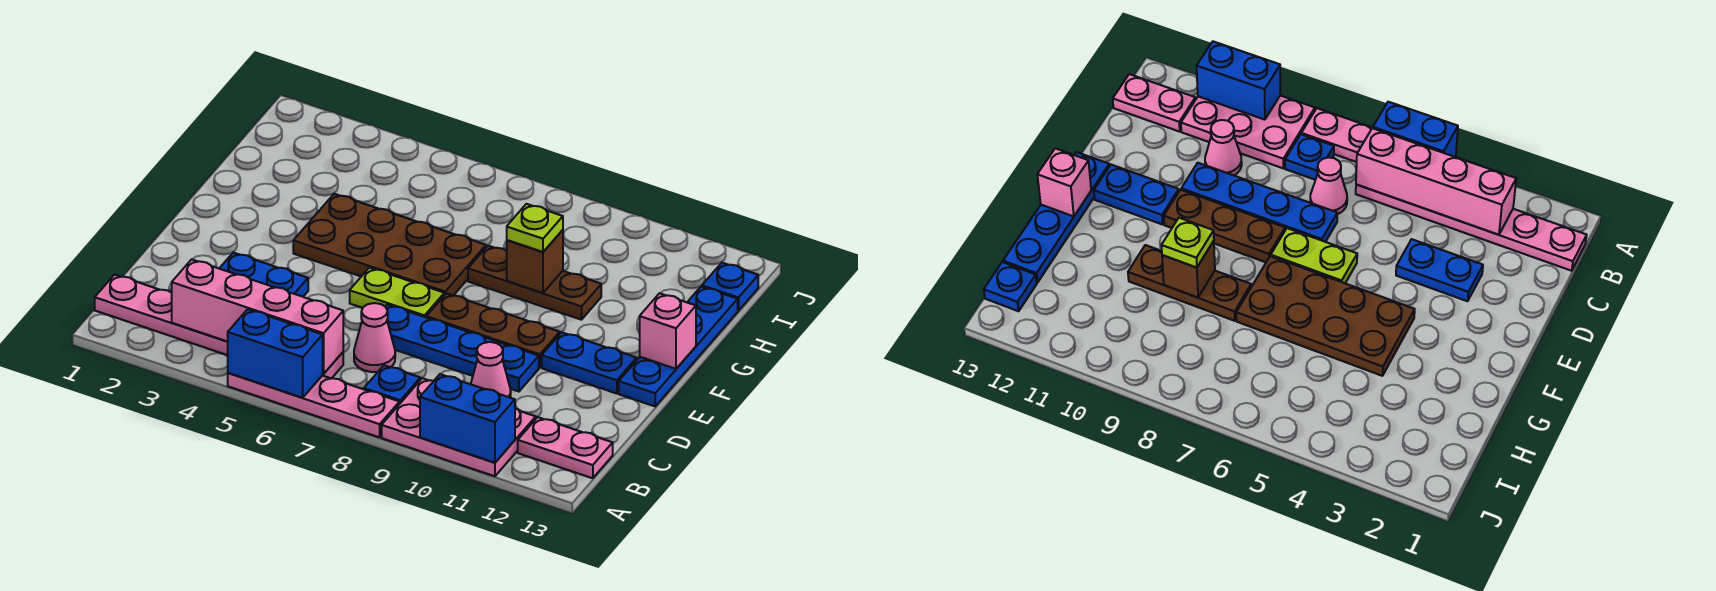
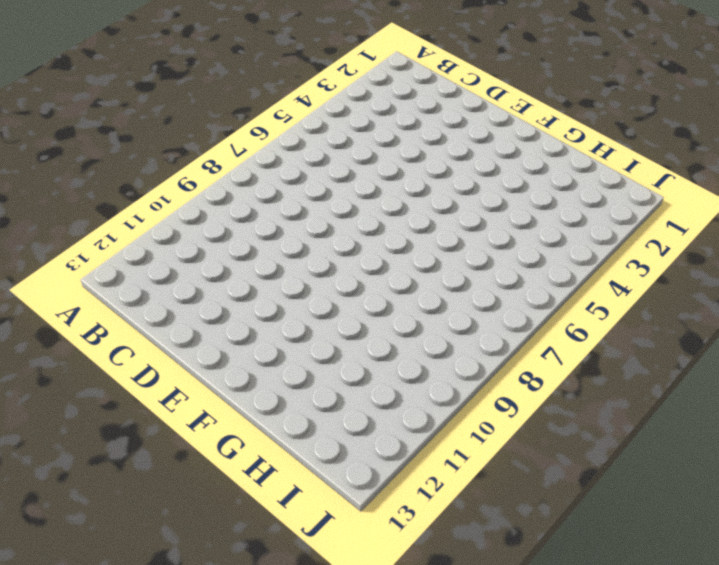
none -> pink 1x4 plate [228,373,400,437]
none -> pink 2x3 plate [382,378,536,476]
none -> pink 1x6 plate [95,275,343,379]

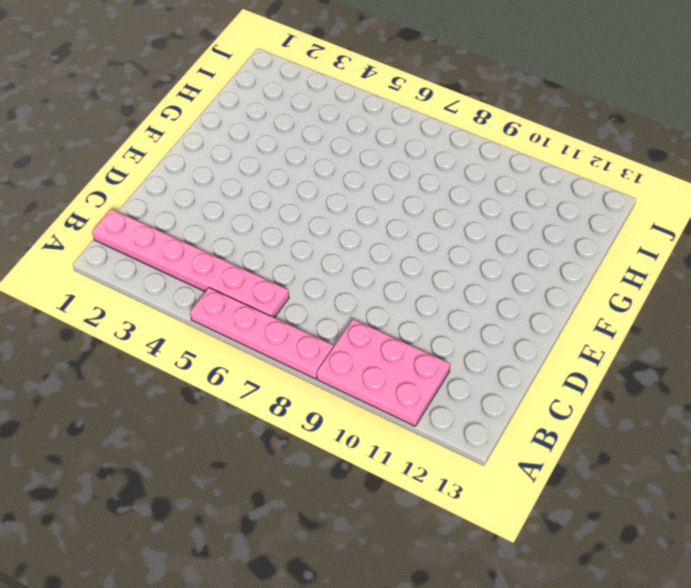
none -> blue 1x1 plate [364,365,420,403]
none -> pink 1x2 plate [518,417,613,478]
none -> pink 1x1 cone [354,303,395,372]

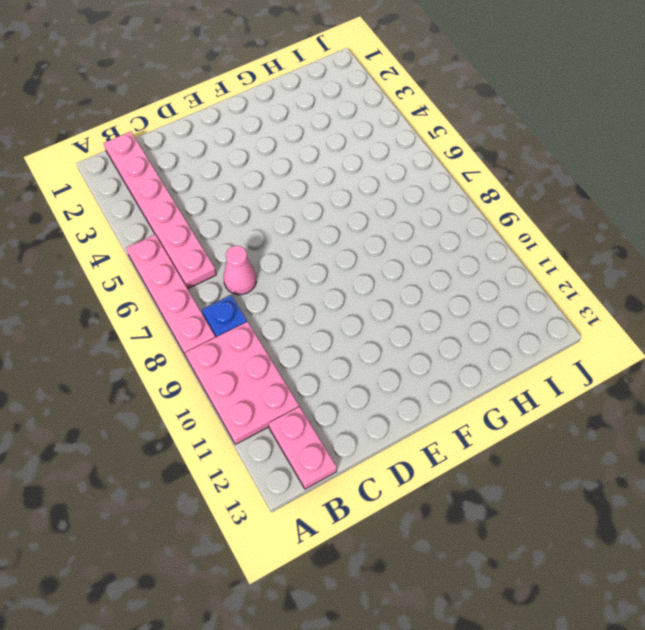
none -> pink 1x1 cone [471,342,511,398]
none -> blue 1x2 plate [219,253,308,297]
none -> blue 1x4 plate [385,305,539,391]

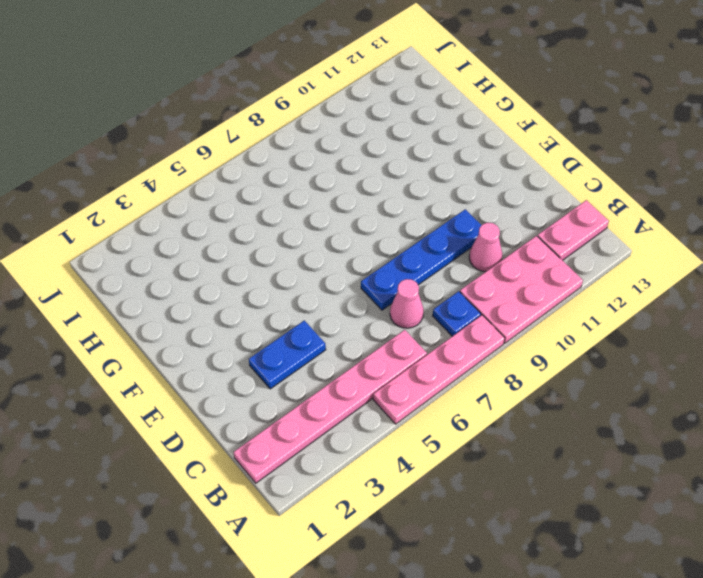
none -> lime 1x2 plate [350,268,444,317]
none -> brown 1x3 plate [426,293,560,368]
none -> blue 1x2 plate [542,332,637,394]

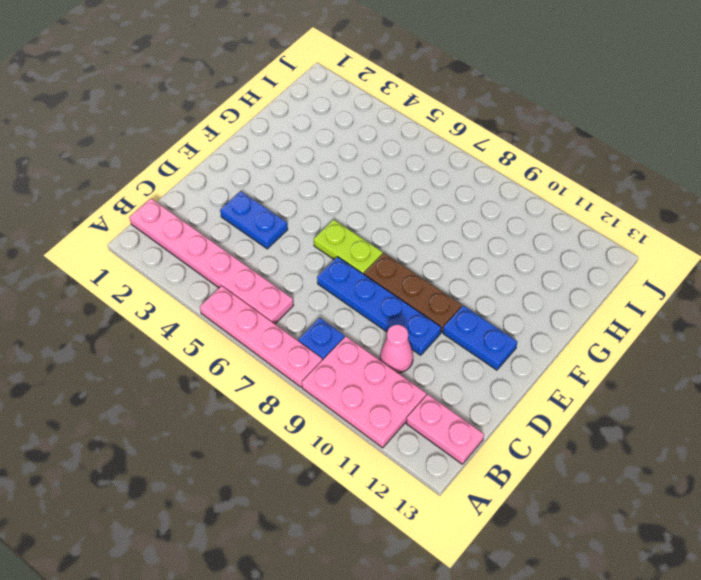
none -> pink 1x1 cone [354,303,395,372]
none -> blue 1x4 plate [619,287,738,406]
none -> brown 2x4 plate [293,194,486,296]

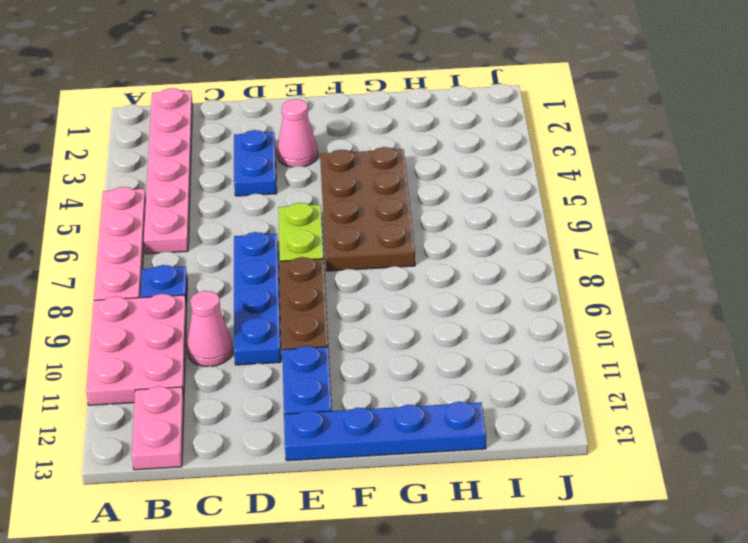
pink 1x1 cone [277,99,318,167] -> pink 1x1 cone moved to [354,303,395,372]
none -> brown 1x3 plate [468,246,601,320]
none -> blue 1x1 plate [702,263,758,311]
none -> blue 1x2 brick [228,309,323,398]

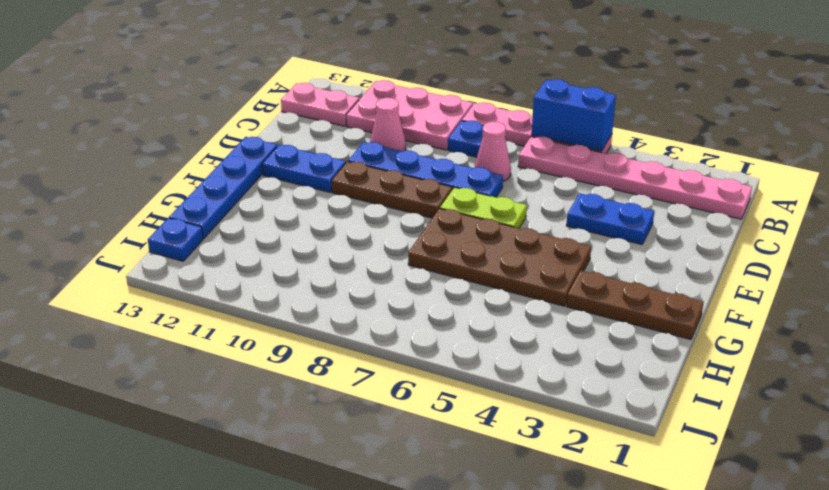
brown 1x3 plate [567,271,704,340] -> brown 1x3 plate moved to [468,246,601,320]
none -> blue 1x2 brick [420,374,515,463]
none -> pink 1x4 brick [172,259,343,374]
none -> pink 1x1 brick [640,293,696,369]

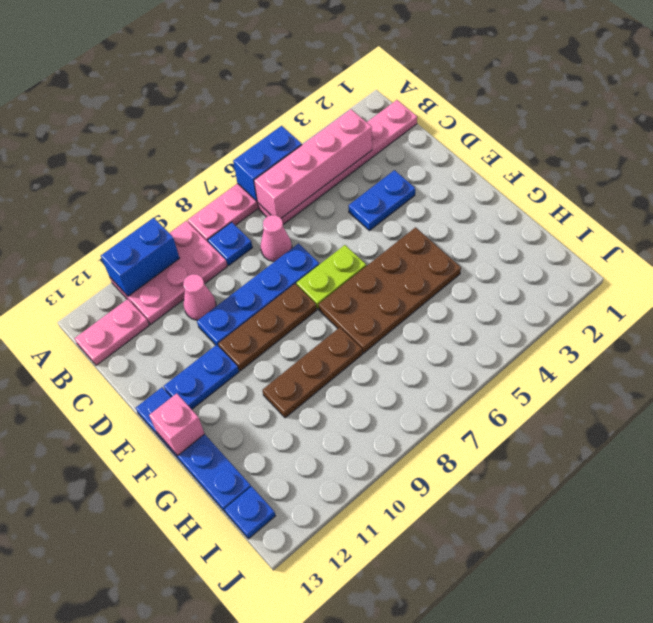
none -> brown 1x1 brick [507,230,563,293]
none -> lime 1x1 plate [507,204,563,252]

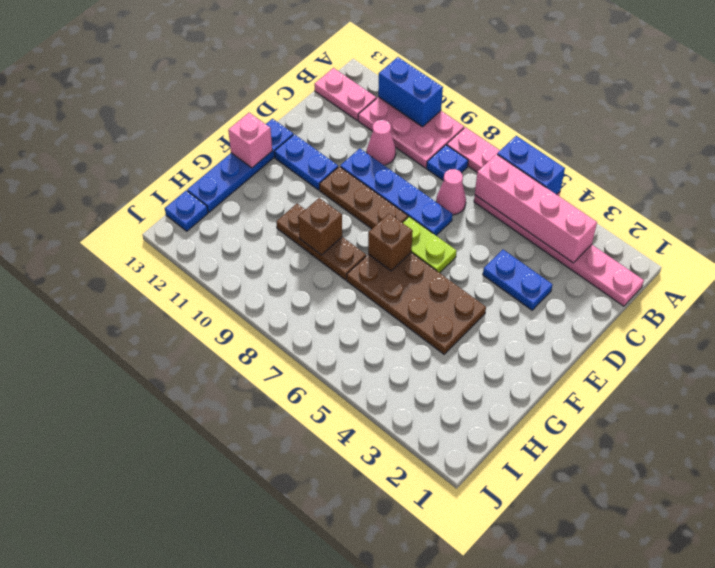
brown 1x1 brick [368,214,413,271] -> none
none -> lime 1x1 plate [507,204,563,252]

